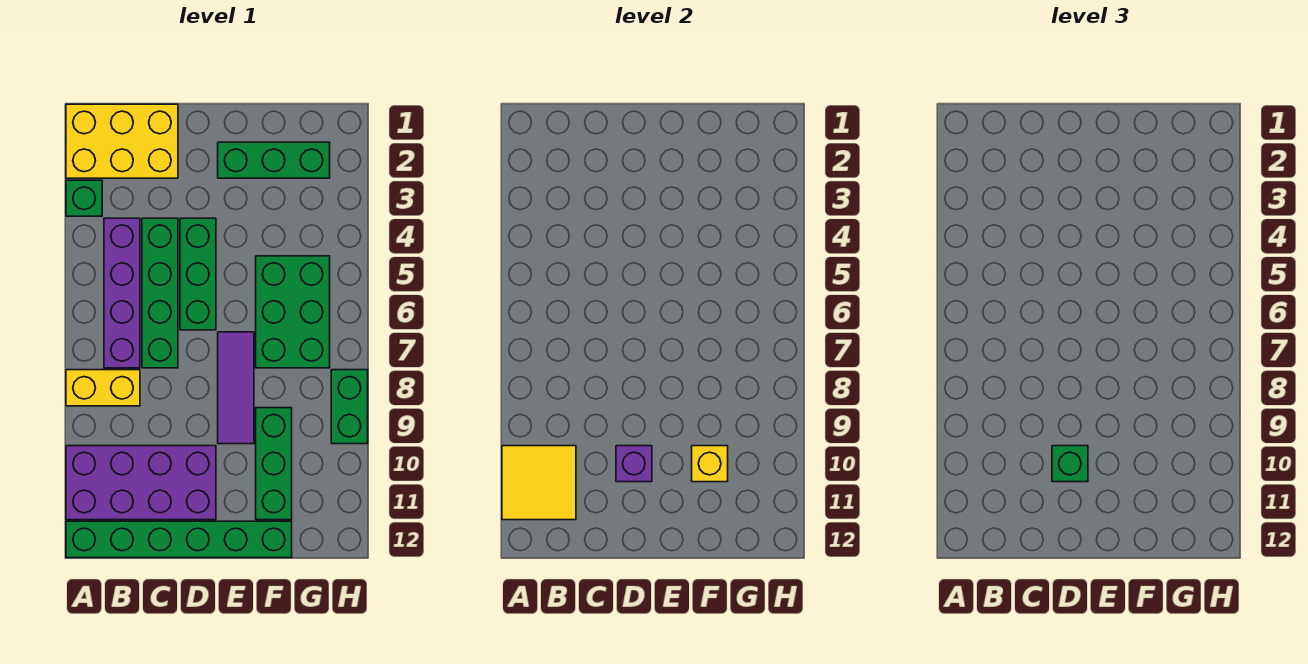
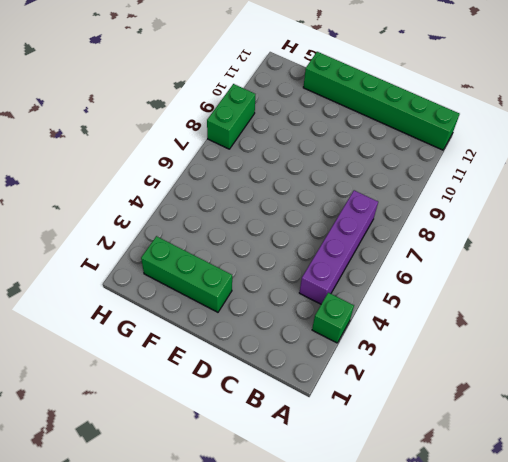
none -> yellow 2x3 brick [66,104,178,178]
none -> yellow 1x2 brick [66,370,140,406]
none -> purple 2x4 brick [66,446,216,520]

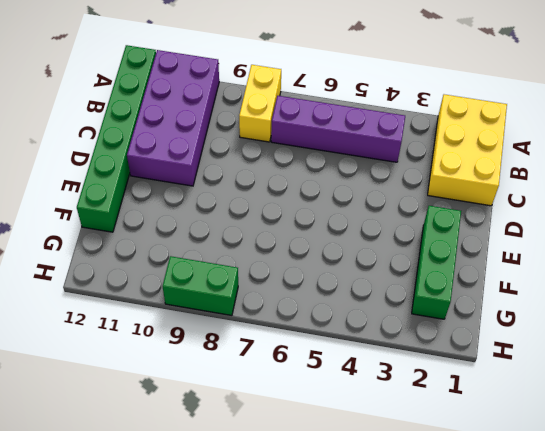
none -> green 1x1 brick [66,180,102,216]
none -> green 1x4 brick [142,218,178,368]
none -> green 1x3 brick [180,218,216,330]

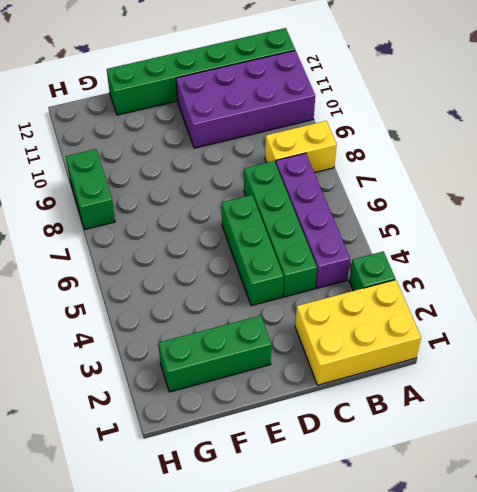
none -> purple 1x3 tile [218,332,254,444]
none -> green 2x3 brick [256,256,330,368]
none -> green 1x3 brick [256,408,292,520]

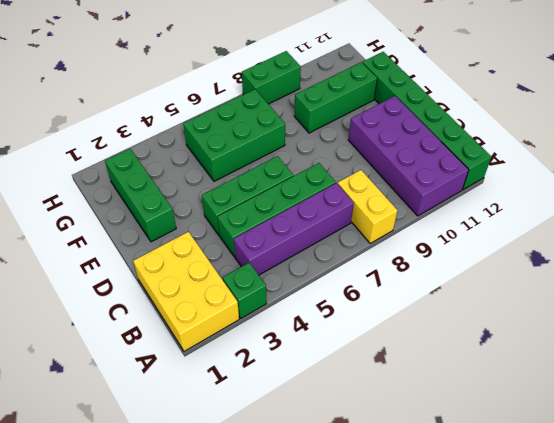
none -> purple 1x3 tile [218,332,254,444]
none -> yellow 2x2 tile [502,446,576,520]
none -> purple 1x1 brick [616,446,652,482]

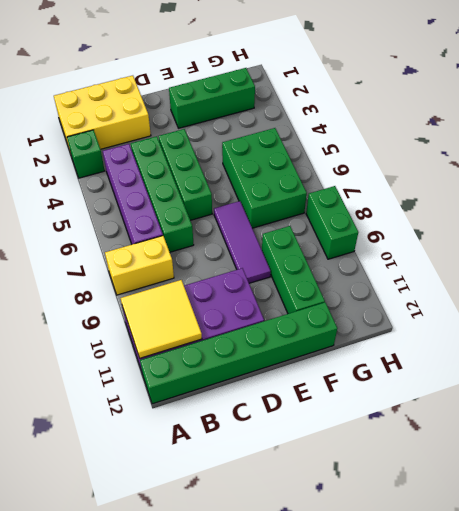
none -> purple 1x1 brick [616,446,652,482]
none -> yellow 1x1 brick [692,446,728,482]
none -> green 1x1 brick [1052,446,1088,482]

